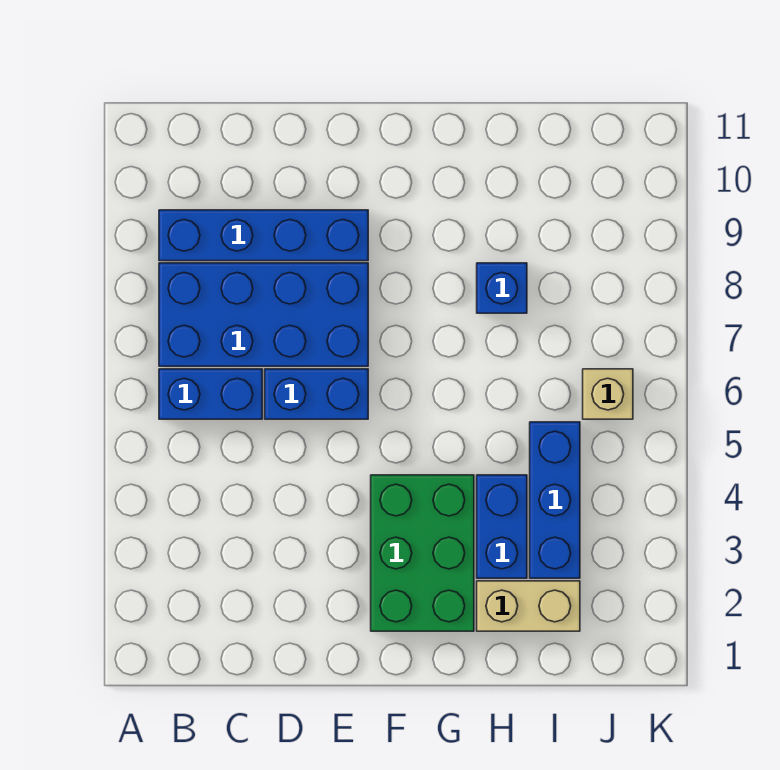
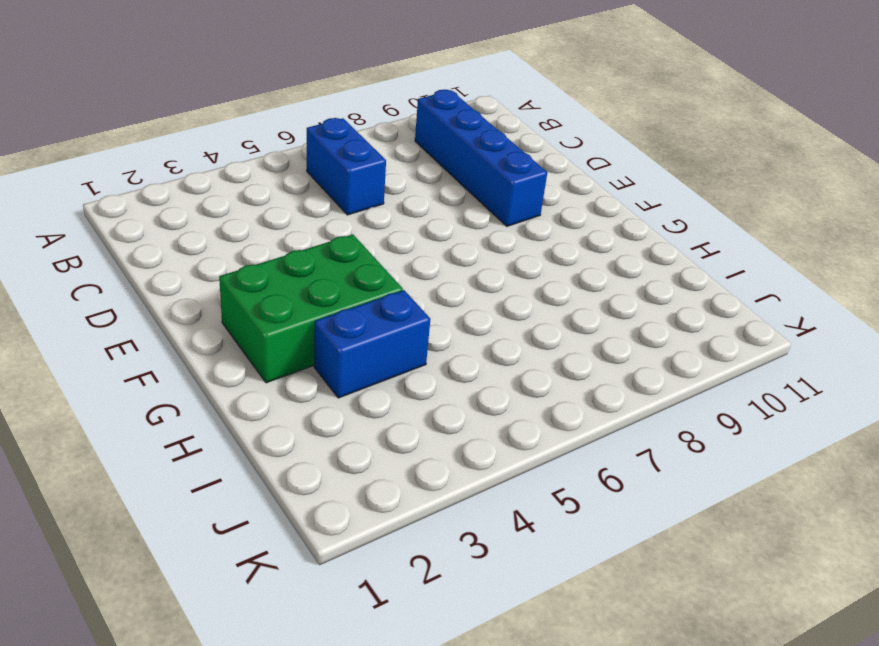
none -> blue 2x4 brick [159,263,368,366]
none -> blue 1x2 brick [265,369,368,419]

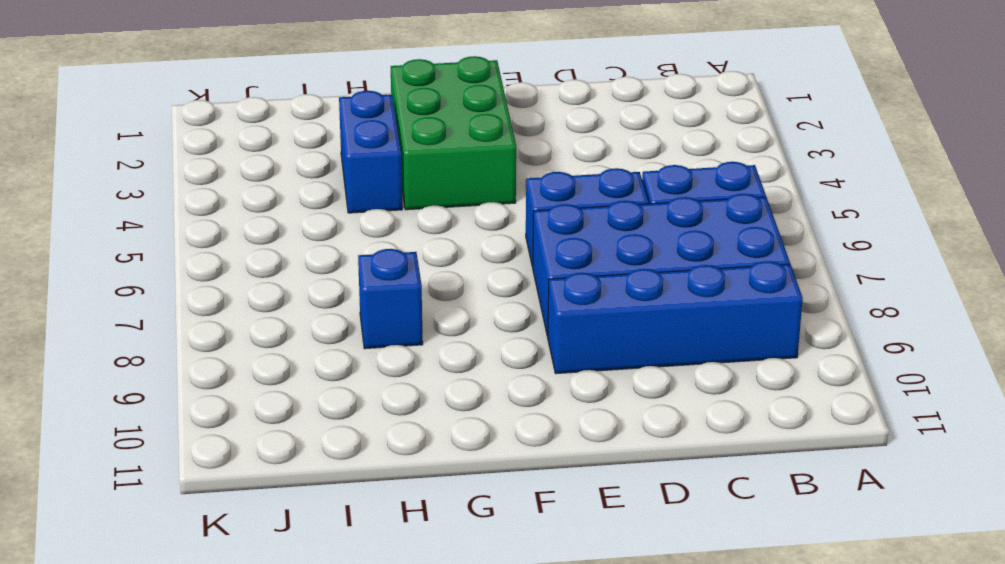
none -> tan 1x2 brick [477,581,580,631]
none -> blue 1x3 brick [530,422,580,578]

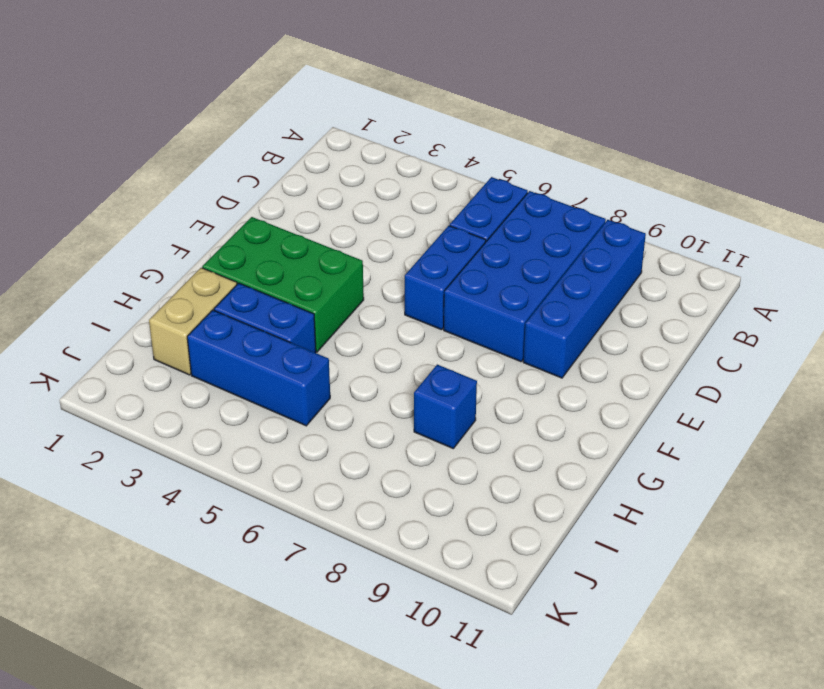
none -> tan 1x1 brick [583,369,633,419]

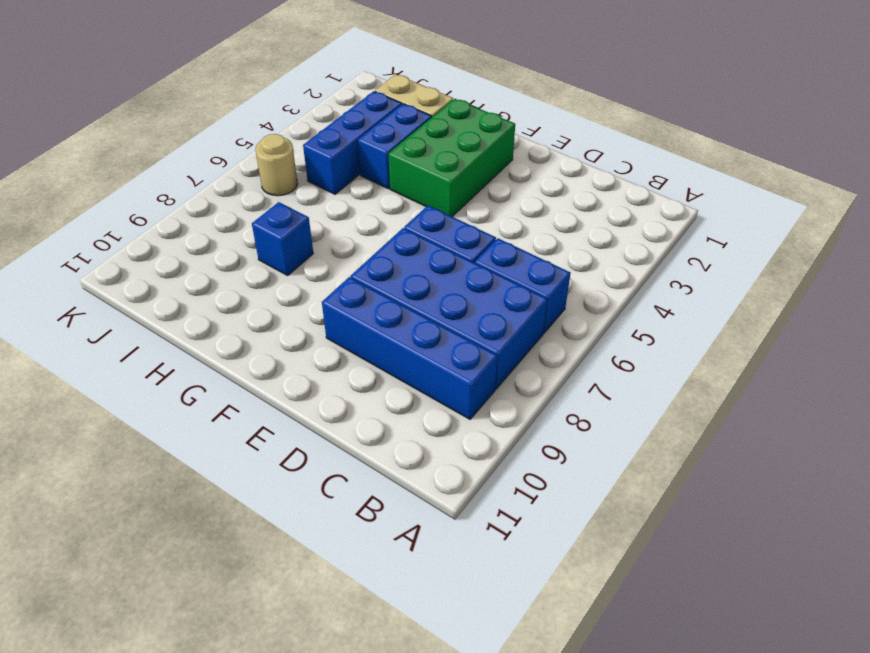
tan 1x1 round brick [256,134,298,196] -> tan 1x1 brick [583,369,633,419]

